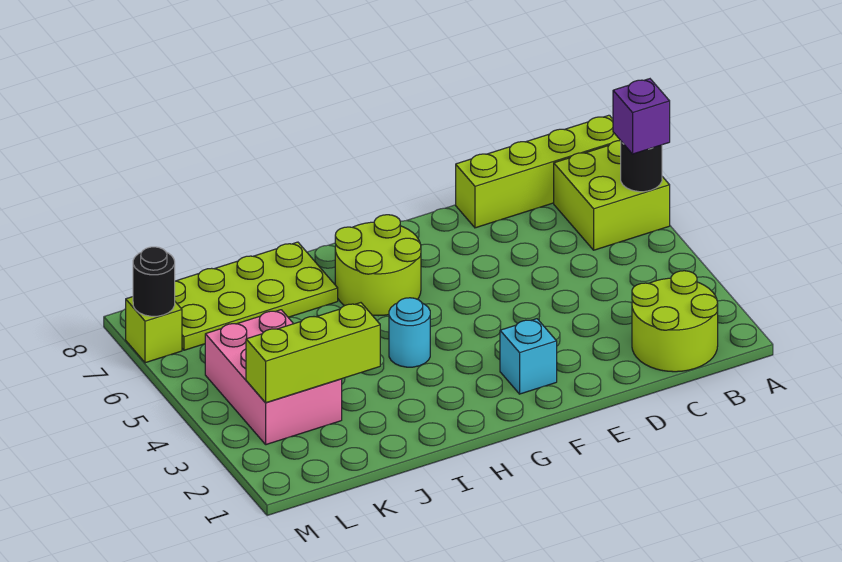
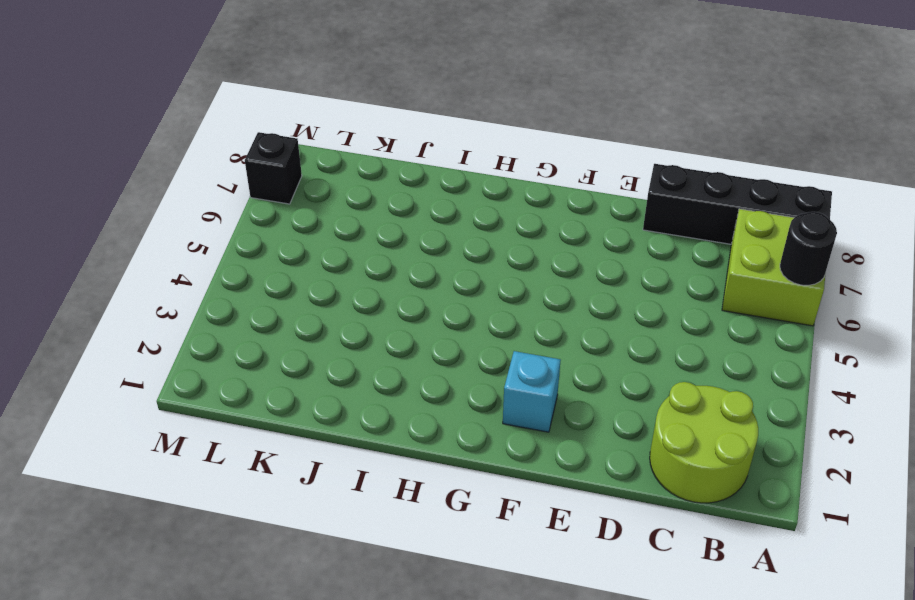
black 1x4 brick [643,164,832,244] -> lime 1x4 brick [456,115,620,228]
black 1x1 brick [245,132,302,204] -> lime 1x1 brick [126,297,182,363]
none -> lime 2x2 round brick [335,215,421,316]
none -> cyan 1x1 round brick [389,298,430,367]
none -> lime 2x4 plate [175,242,338,350]

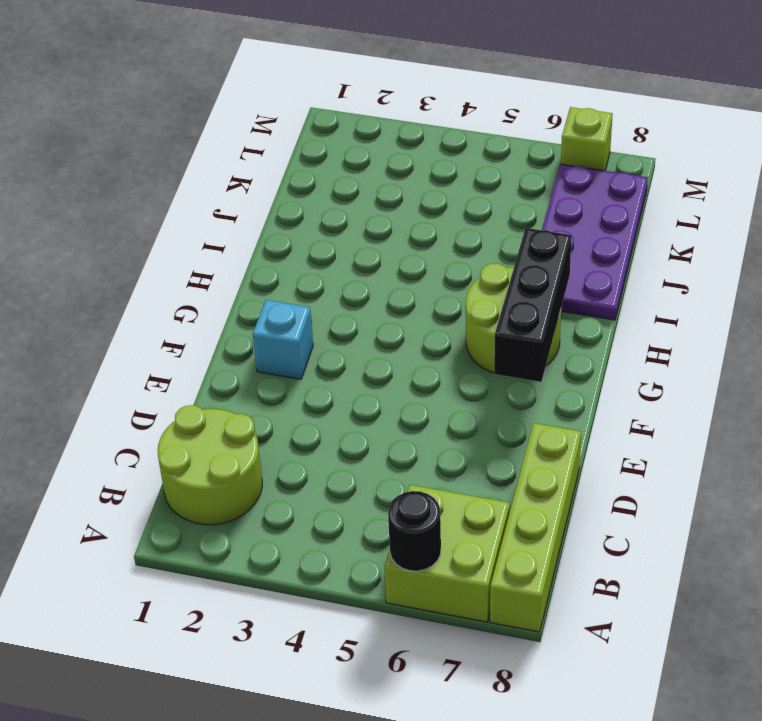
black 1x3 brick [494,228,572,382] -> none
purple 2x4 plate [542,164,648,320] -> lime 2x4 plate [175,242,338,350]
none -> cyan 1x1 round brick [389,298,430,367]
none -> pink 2x3 brick [205,310,342,445]
none -> lime 1x3 brick [246,303,380,403]

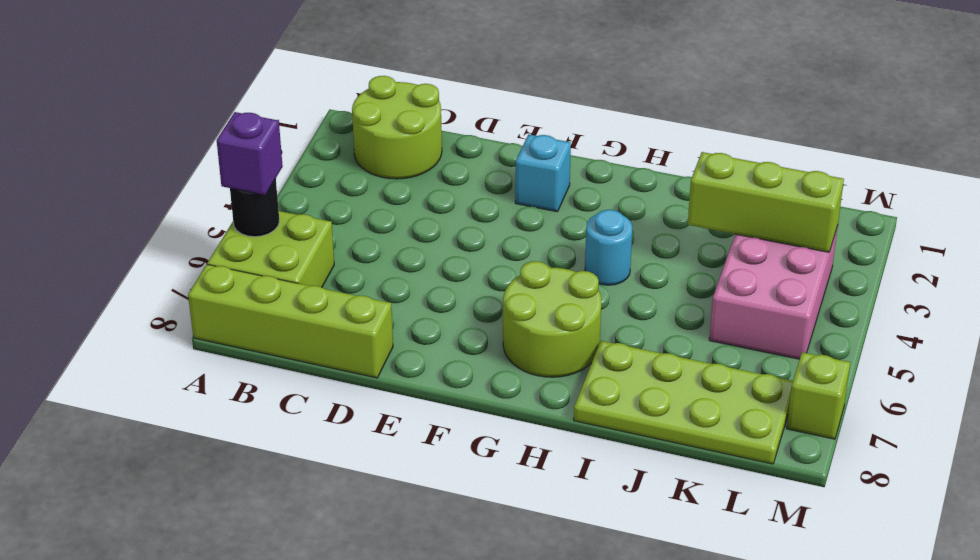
none -> black 1x1 round brick [133,247,175,316]

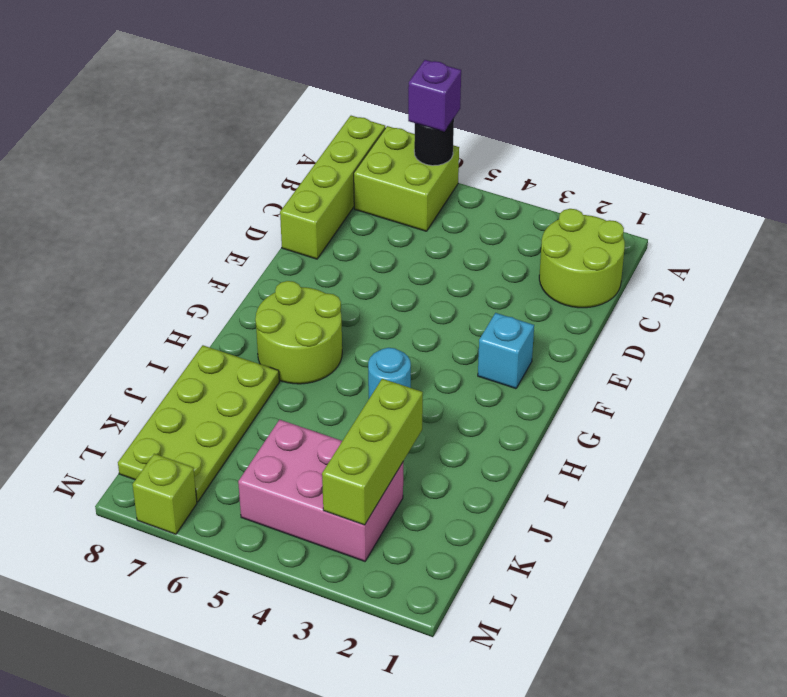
none -> black 1x1 round brick [133,247,175,316]

